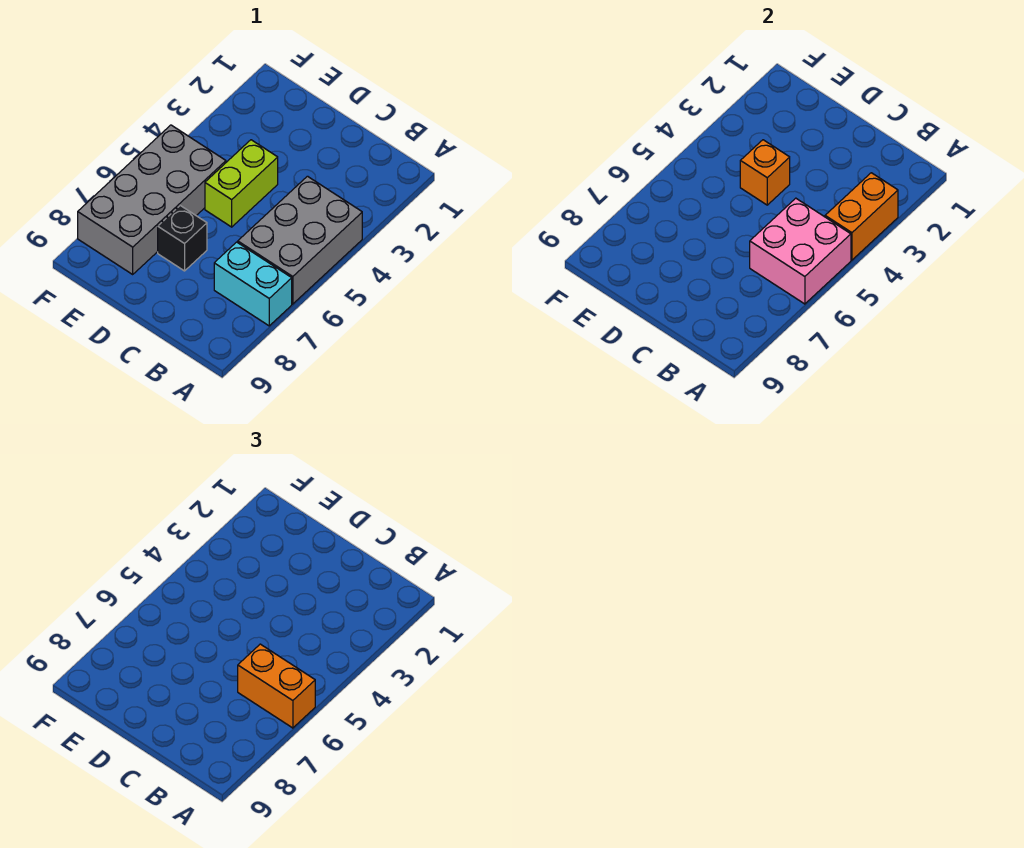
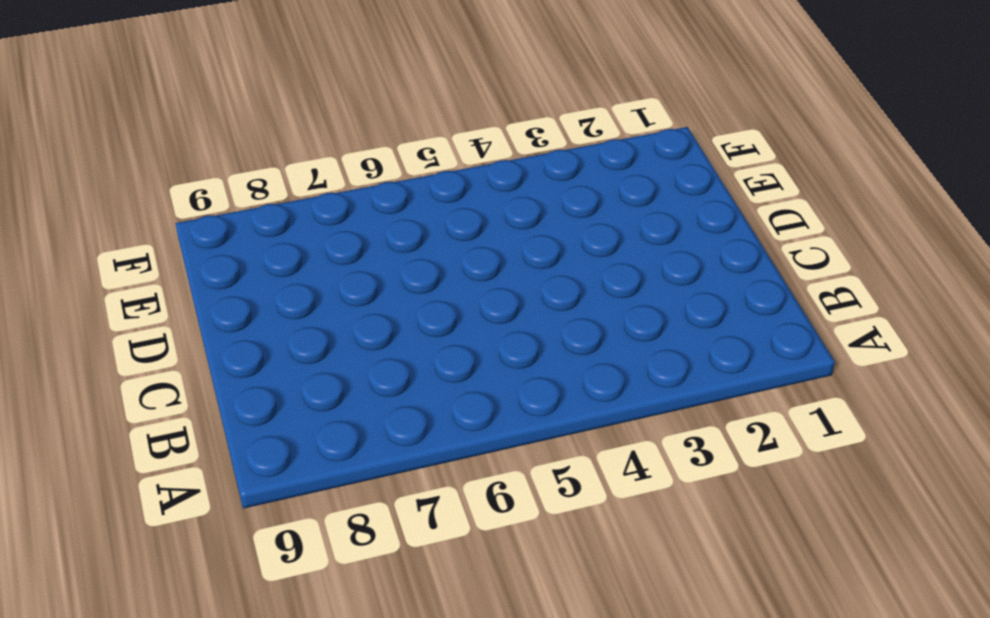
none -> grey 2x3 brick [238,176,362,304]
none -> cyan 1x2 brick [214,242,292,326]

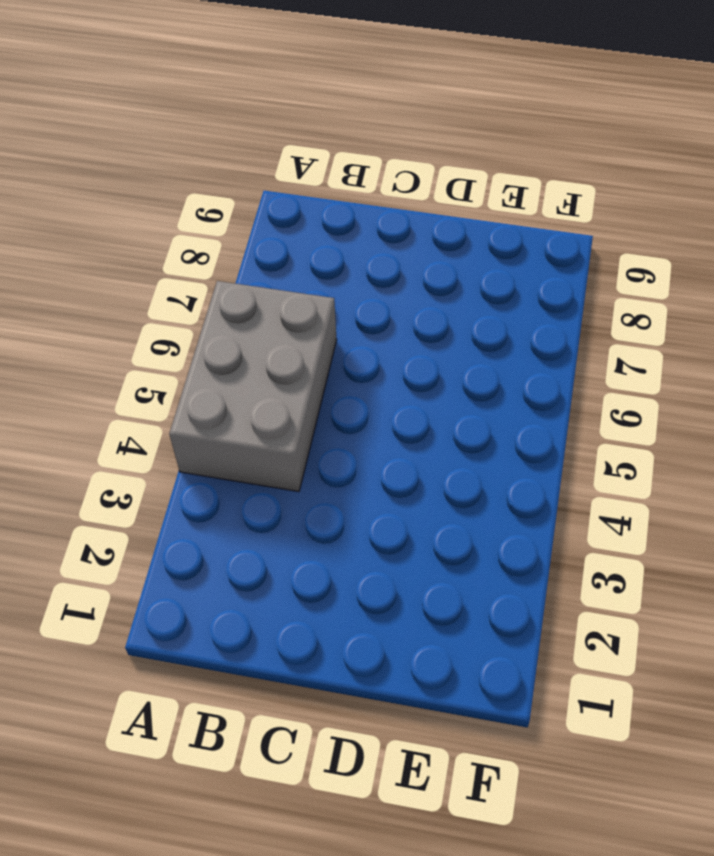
none -> cyan 1x2 brick [214,242,292,326]
none -> lime 1x2 brick [205,140,278,227]

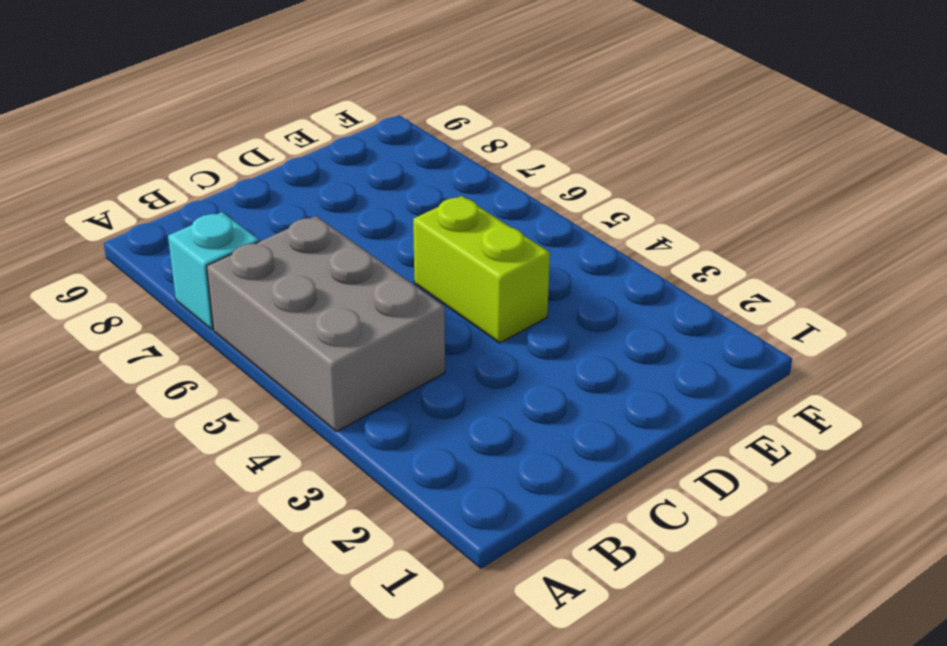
cyan 1x1 brick [168,212,259,330] -> cyan 1x2 brick [214,242,292,326]
none -> black 1x1 brick [158,206,207,271]
none -> grey 2x4 brick [78,125,226,274]

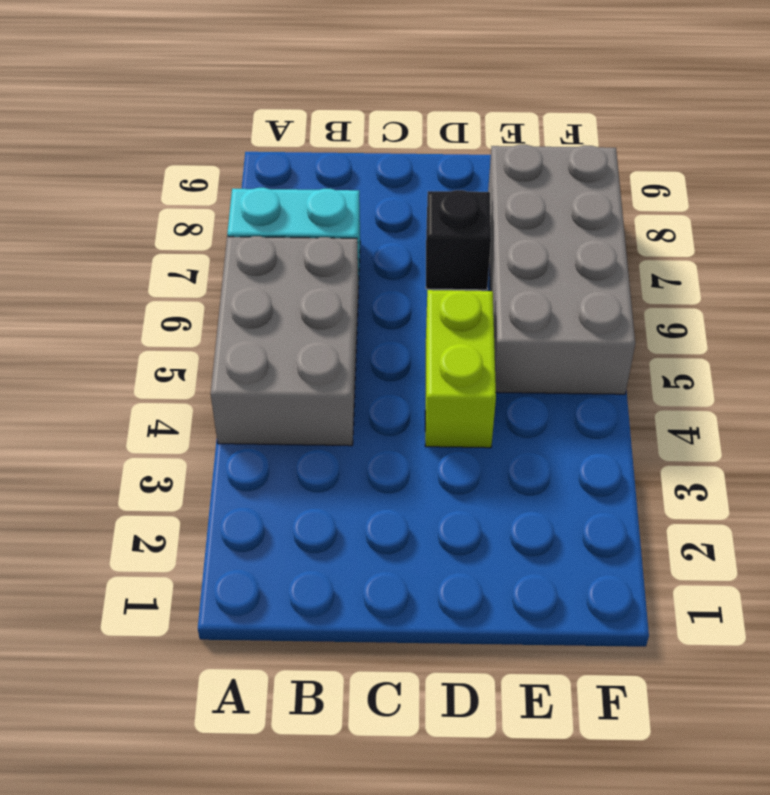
none -> orange 1x2 brick [825,173,898,260]
none -> pink 2x2 brick [750,198,851,304]

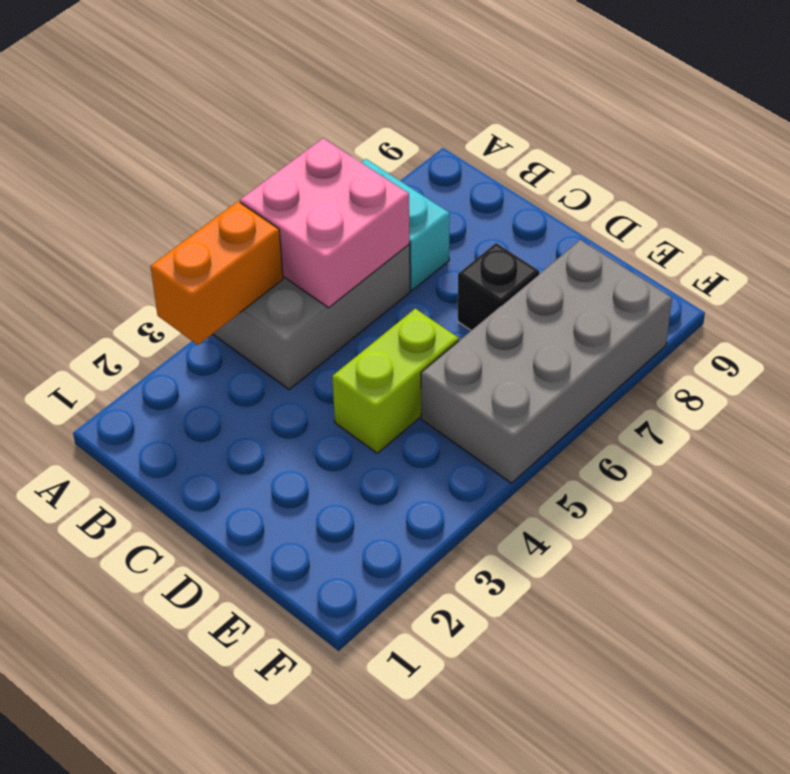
none -> orange 1x1 brick [740,140,790,205]
none -> orange 1x2 brick [238,644,315,728]

